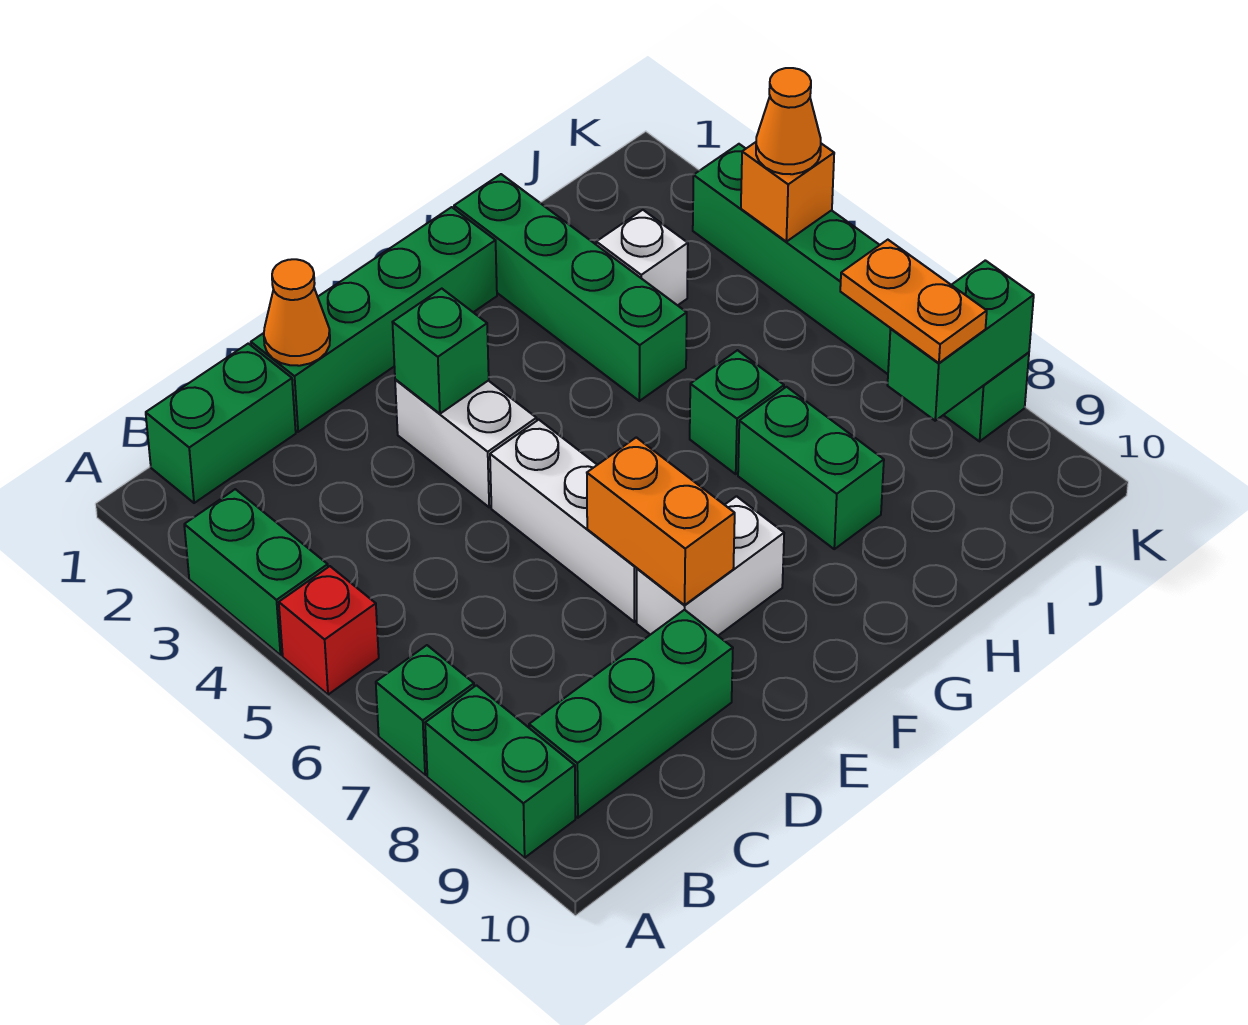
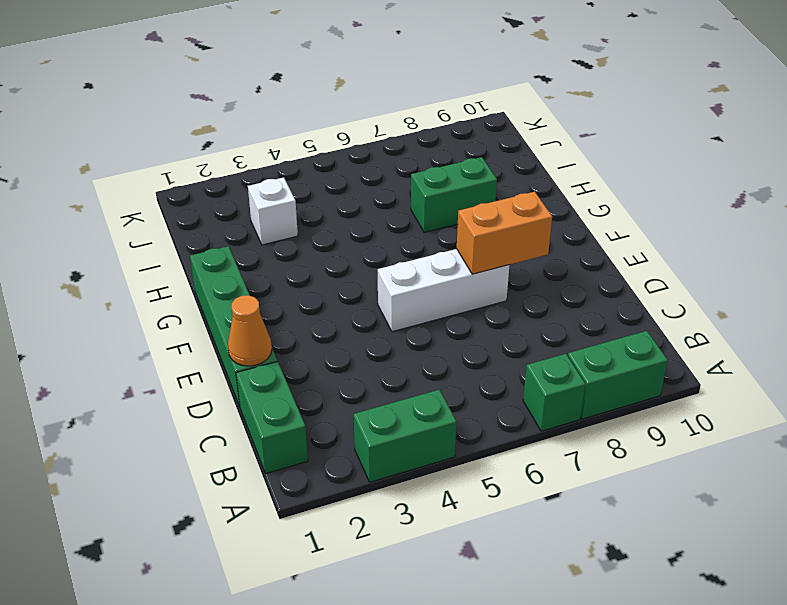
none -> red 1x1 brick [279,566,379,695]
none -> green 1x3 brick [529,610,733,818]
none -> white 1x2 brick [395,379,537,507]

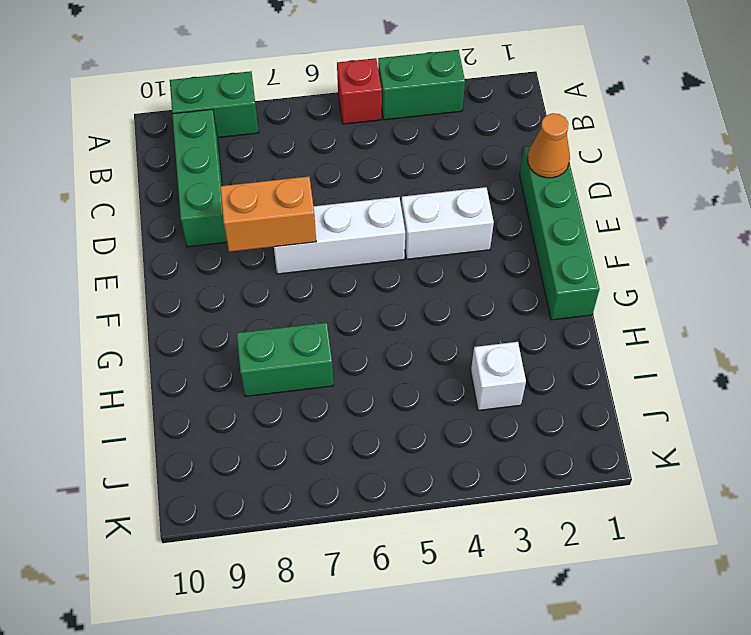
none -> green 1x1 brick [376,645,474,775]
none -> green 1x2 brick [146,344,296,503]
none -> white 1x2 brick [637,496,784,635]

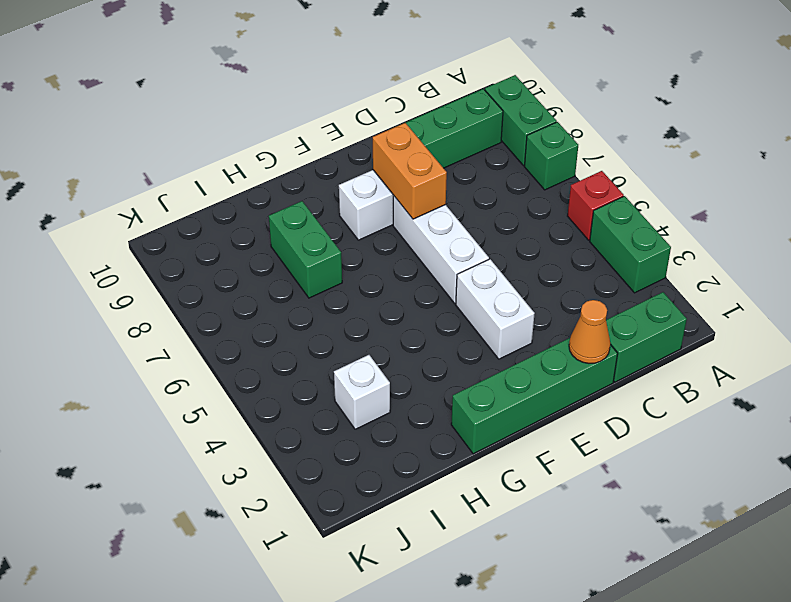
none -> green 1x4 brick [454,174,687,401]
none -> green 1x1 brick [690,350,784,474]
none -> green 1x6 brick [693,144,1029,441]

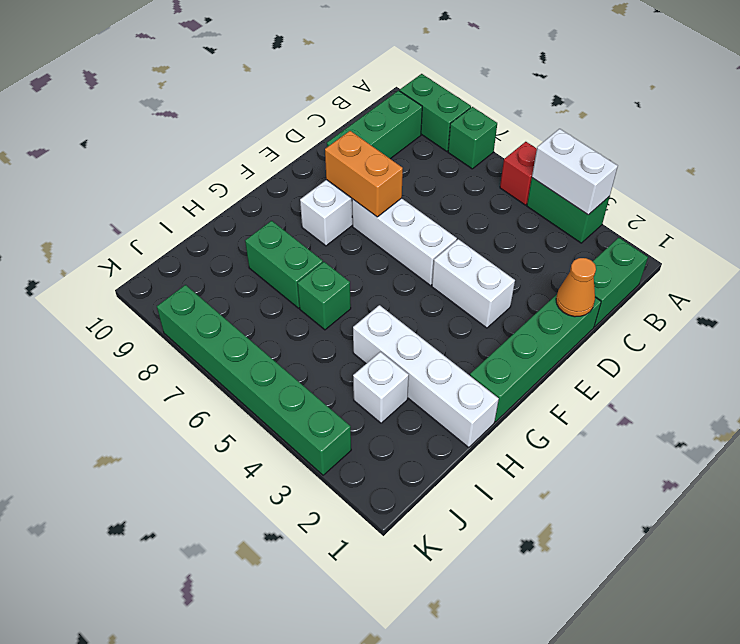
white 1x2 brick [532,129,618,215] -> none
white 1x4 brick [353,305,499,448] -> green 1x4 brick [454,174,687,401]
none -> green 1x1 brick [392,289,489,414]
none -> green 1x2 brick [887,260,1034,421]
none -> orange 1x1 brick [741,142,834,242]

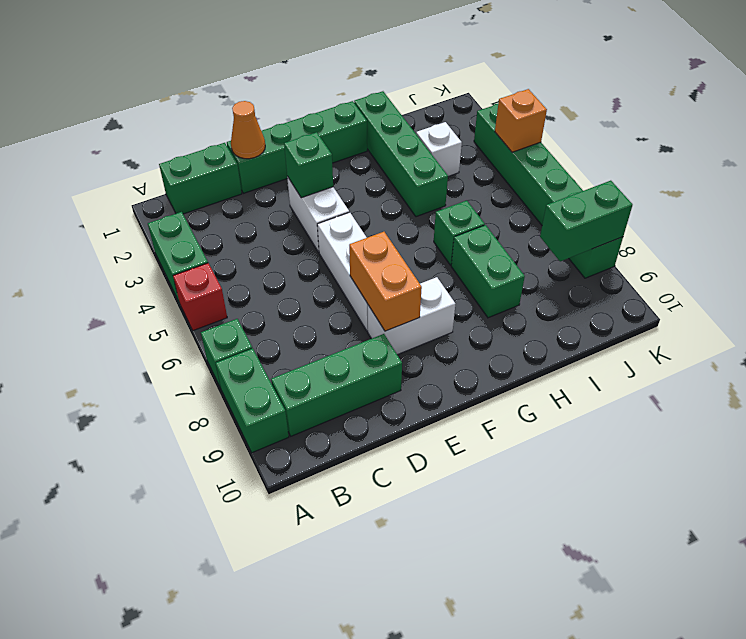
none -> orange 1x2 plate [840,240,987,363]
none -> orange 1x1 cone [756,68,821,174]

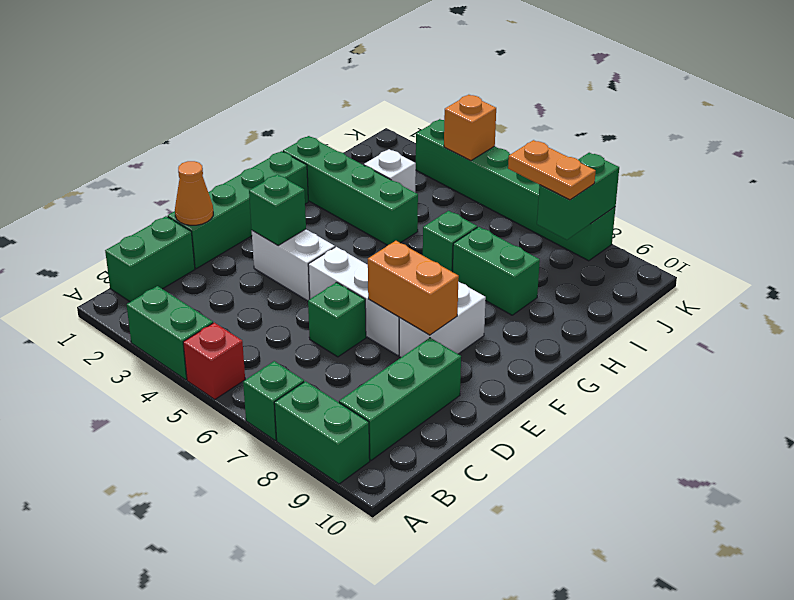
green 1x1 brick [308,282,366,357] -> none
none -> orange 1x1 cone [756,68,821,174]

